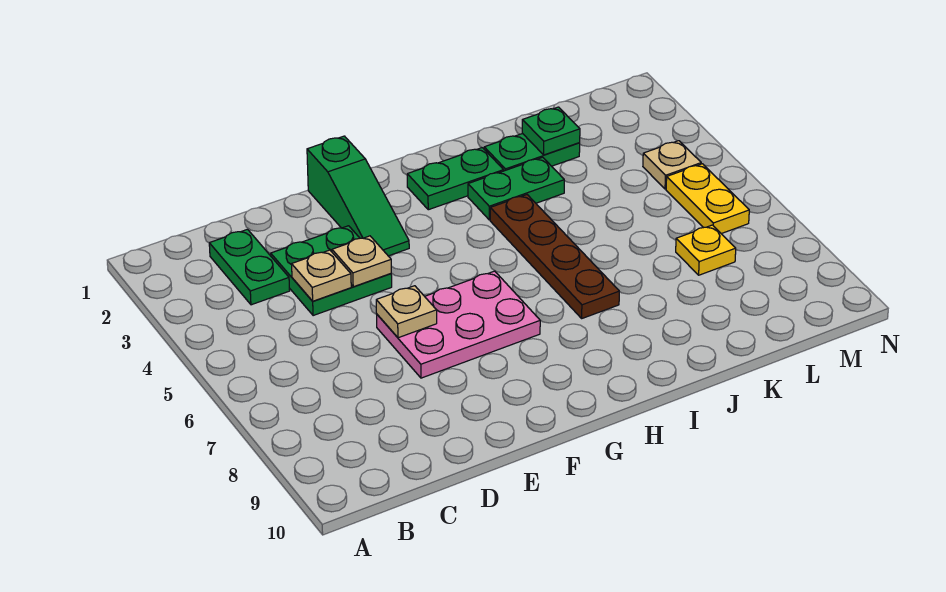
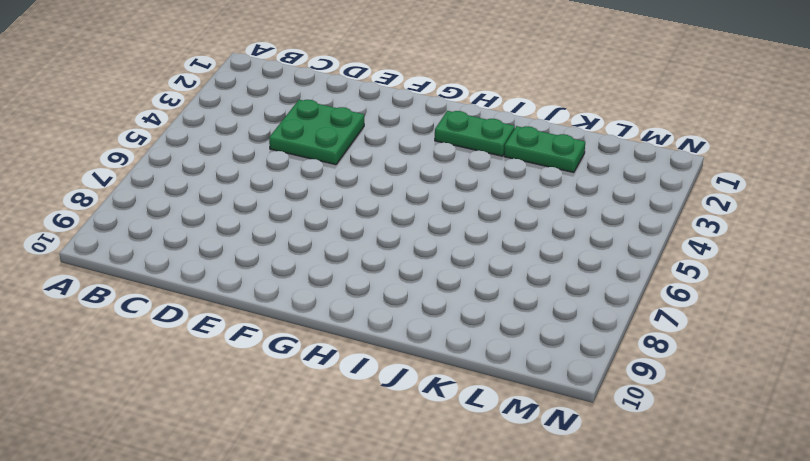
none -> green 1x2 plate [209,229,290,305]
none -> pink 2x3 plate [377,271,540,378]
none -> green 1x3 slope [307,136,409,256]

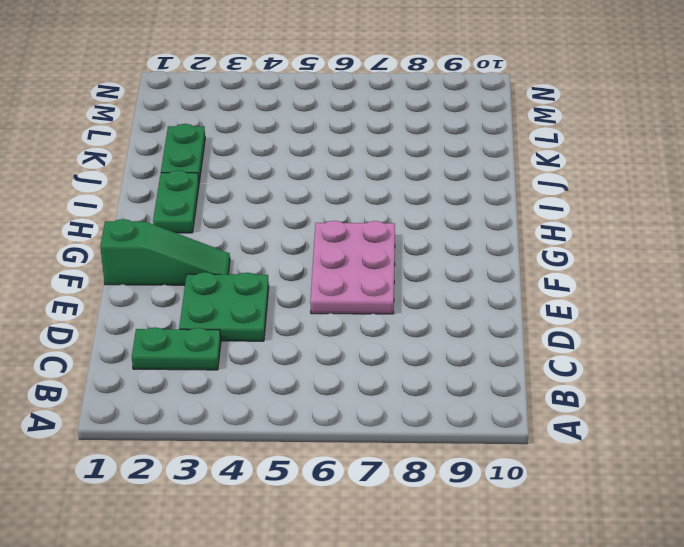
none -> green 1x2 plate [468,157,564,220]
none -> brown 1x4 plate [490,195,619,318]
none -> yellow 1x1 plate [676,225,736,275]

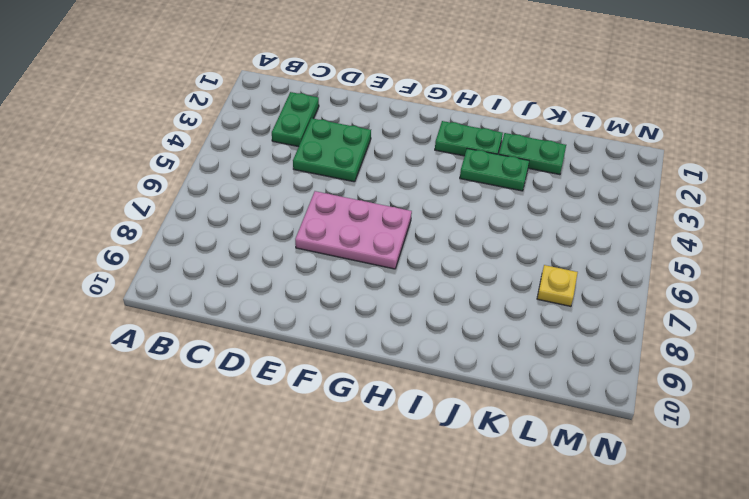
none -> green 1x3 slope [307,136,409,256]
none -> brown 1x4 plate [490,195,619,318]
none -> tan 1x1 plate [643,141,701,189]

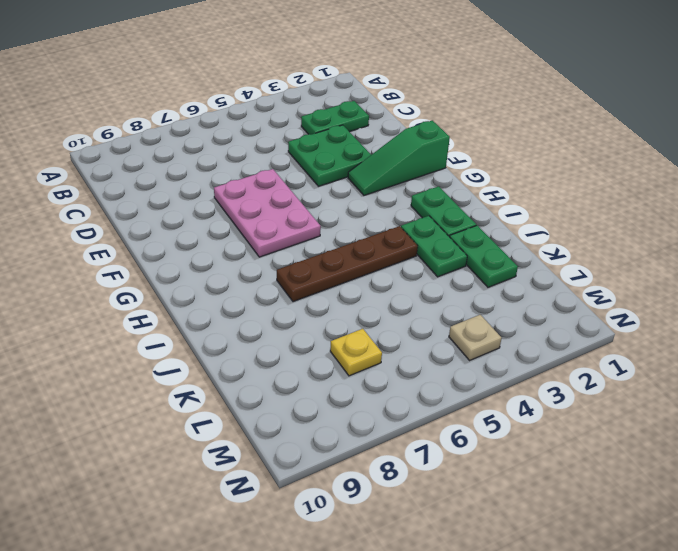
none -> yellow 1x2 plate [666,164,749,234]
none -> tan 1x1 plate [292,250,351,301]
none -> tan 1x1 plate [332,236,391,287]

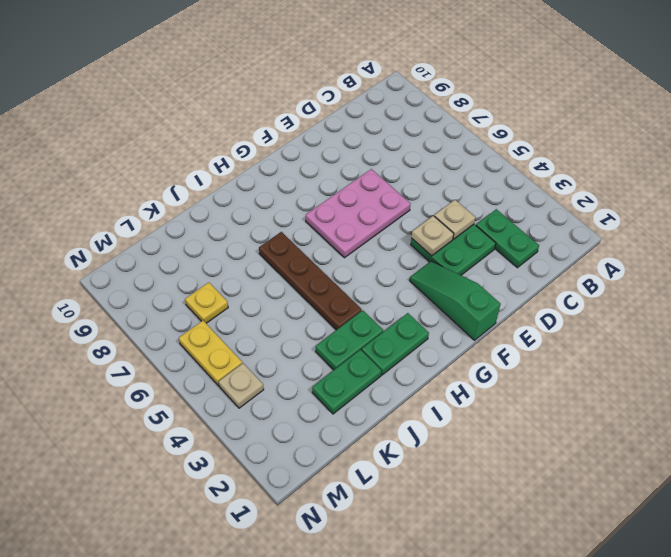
none -> tan 1x1 plate [376,286,437,338]
none -> green 1x1 plate [522,107,580,155]

